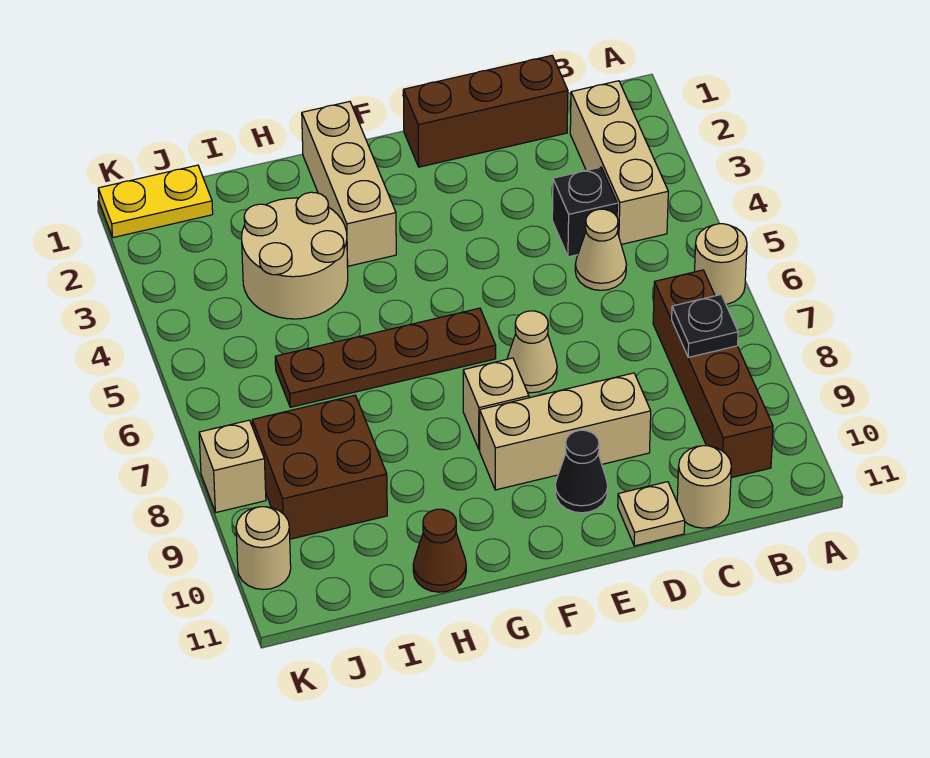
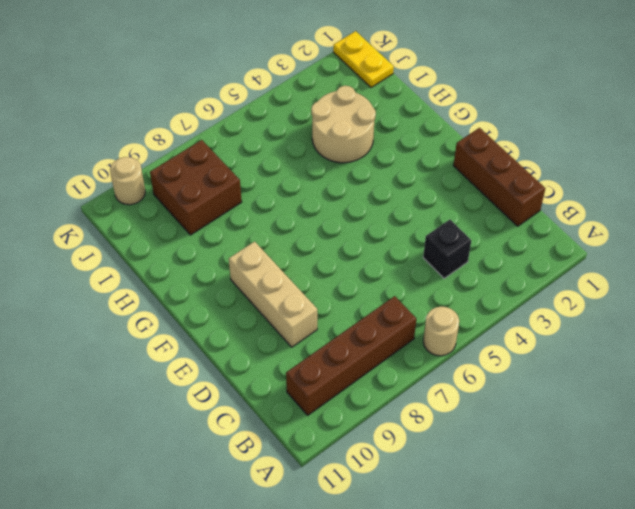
none -> tan 1x3 brick [570,81,668,244]
none -> tan 1x1 cone [575,209,627,290]
none -> tan 1x1 round brick [677,446,731,528]

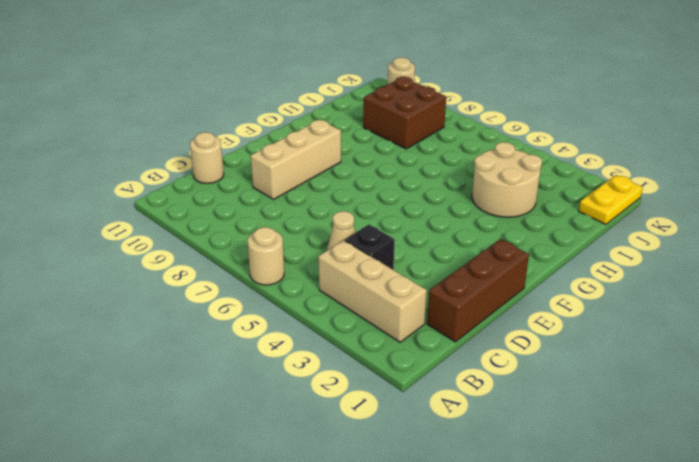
none -> brown 1x4 brick [653,270,773,478]
none -> tan 1x1 plate [618,482,685,546]
none -> tan 1x1 cone [507,311,557,393]

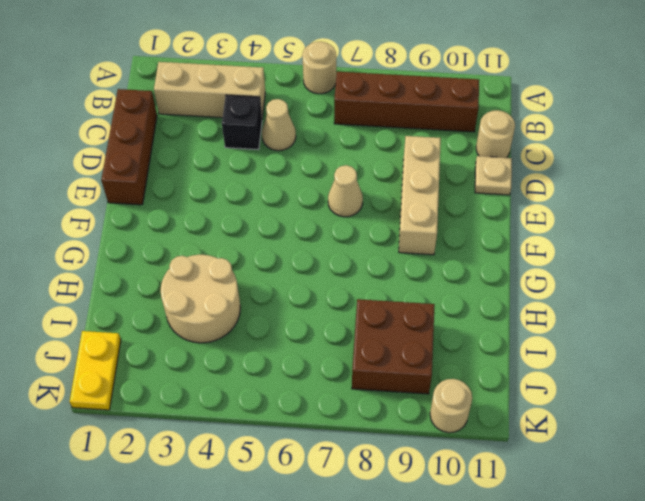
none -> black 1x1 cone [555,430,608,513]
none -> brown 1x4 plate [275,308,496,407]
none -> tan 1x1 brick [463,358,529,450]

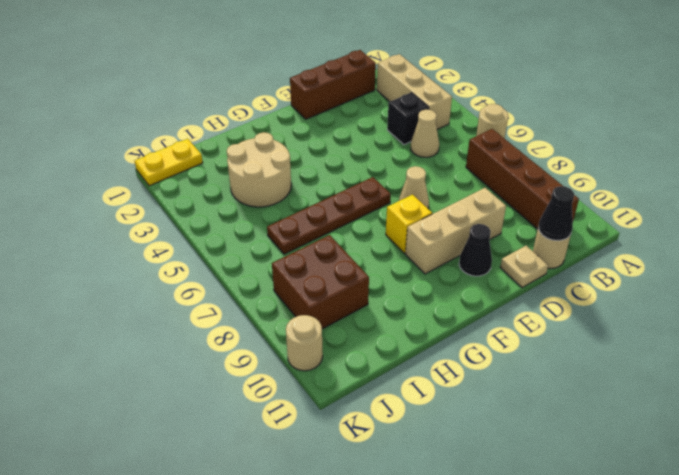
black 1x1 cone [538,186,574,241] -> none
yellow 1x1 brick [386,195,432,253] -> tan 1x1 brick [463,358,529,450]
none -> tan 1x3 brick [302,102,396,266]
none -> brown 1x1 cone [413,509,466,592]
none -> tan 1x1 brick [199,420,266,512]

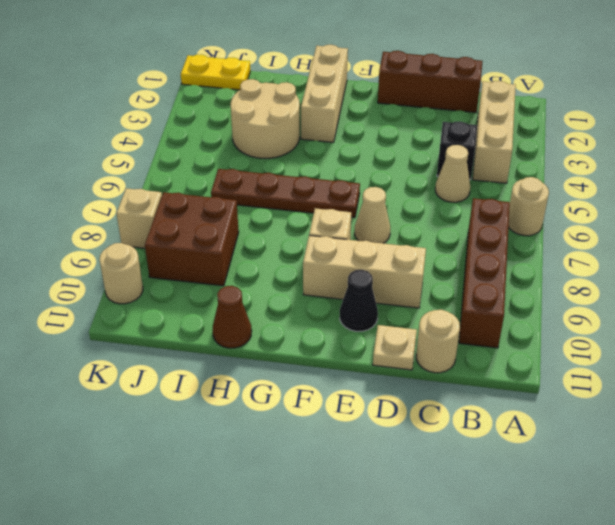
none -> black 1x1 plate [672,295,738,357]

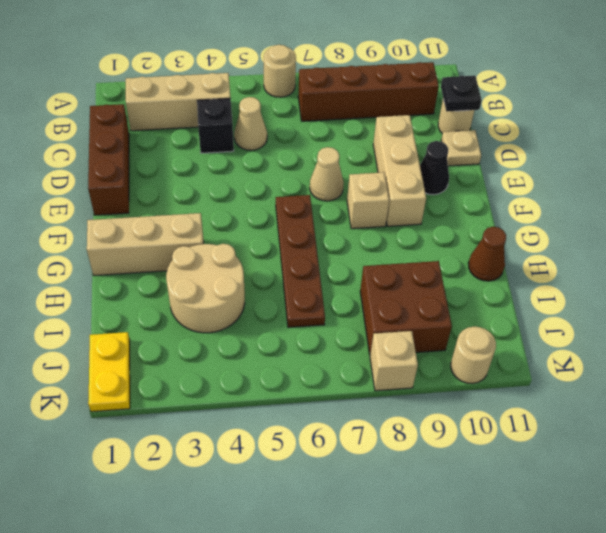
black 1x1 plate [441,76,482,112] -> black 1x1 plate moved to [672,295,738,357]

